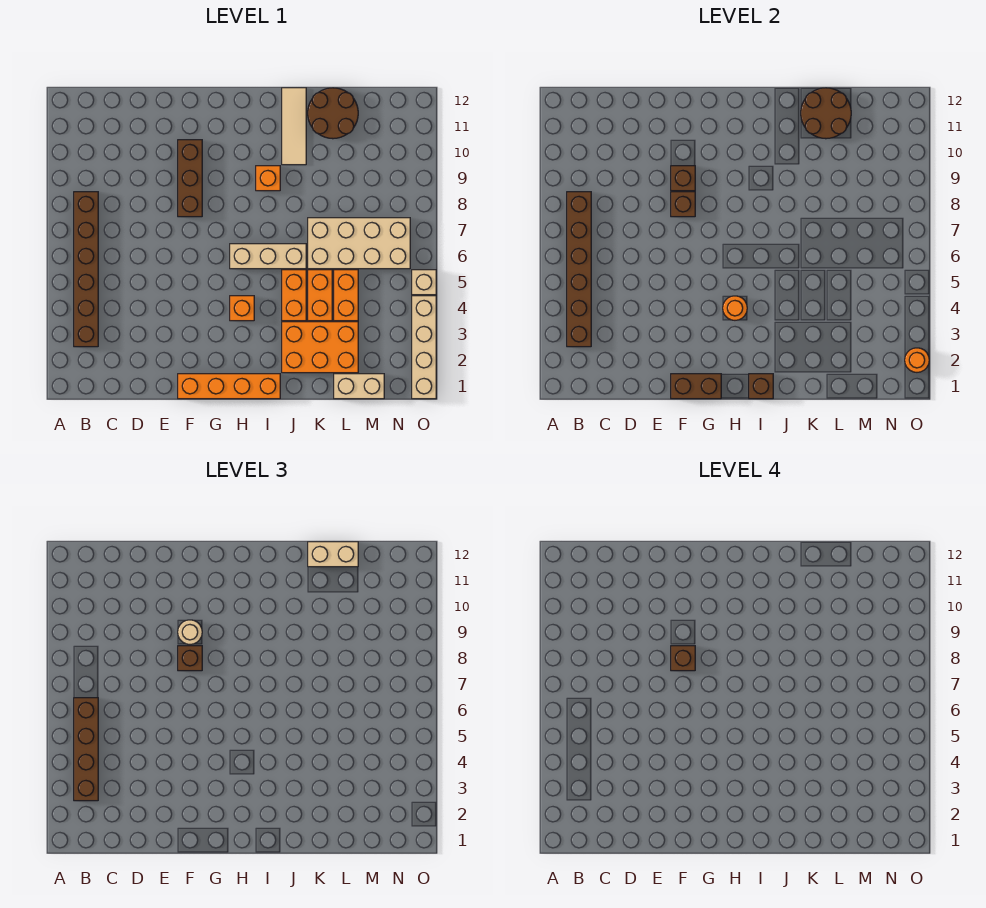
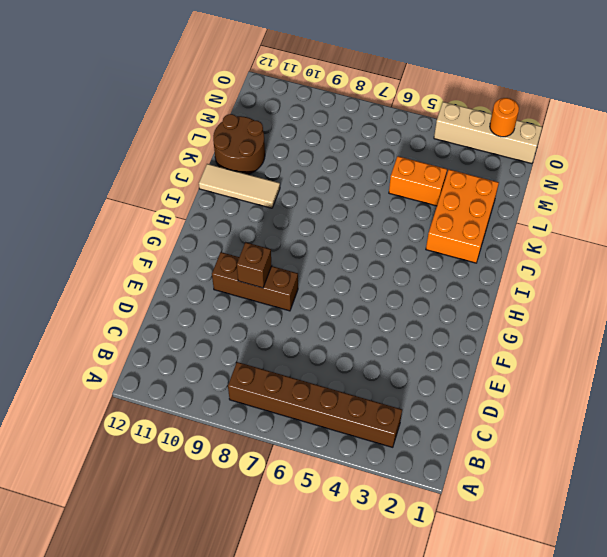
none -> orange 1x4 brick [178,374,280,399]
none -> orange 1x1 brick [230,296,254,321]
none -> tan 1x3 brick [230,244,306,269]

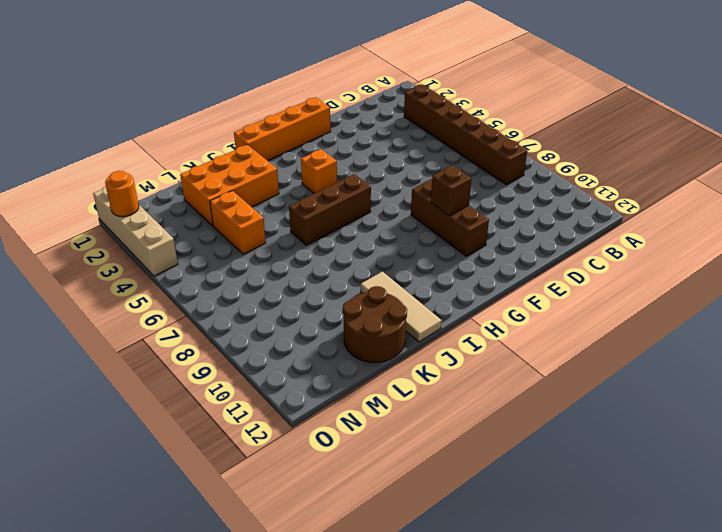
brown 1x3 brick [289,174,371,245] -> tan 1x3 brick [230,244,306,269]
none -> orange 1x1 brick [256,166,280,191]
none -> orange 1x2 brick [282,270,306,321]
none -> orange 1x2 brick [308,270,332,321]

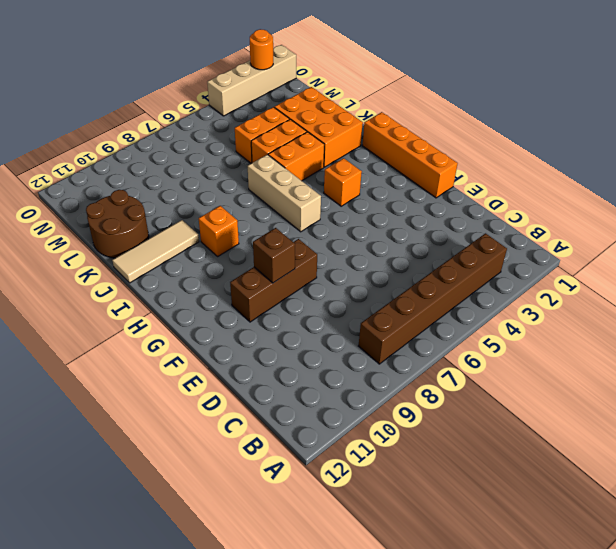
none -> tan 2x4 brick [308,218,410,269]
none -> tan 1x2 brick [334,374,384,399]
none -> tan 1x1 brick [412,270,436,295]

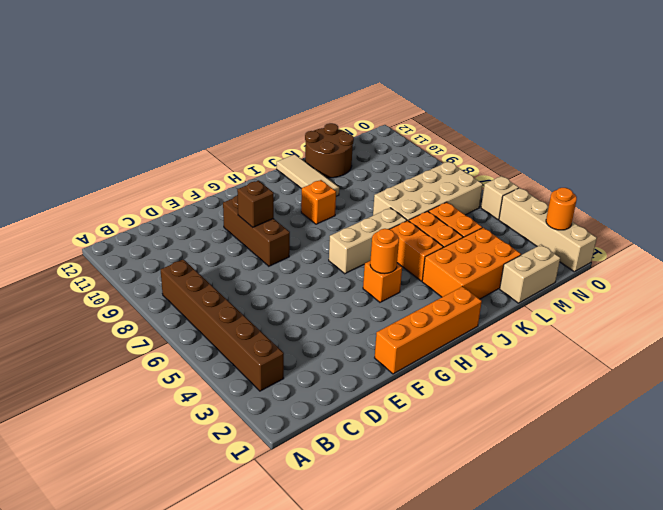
none -> brown 1x6 brick [567,192,591,347]
none -> brown 1x2 brick [671,374,721,399]
none -> brown 1x1 brick [671,192,695,217]

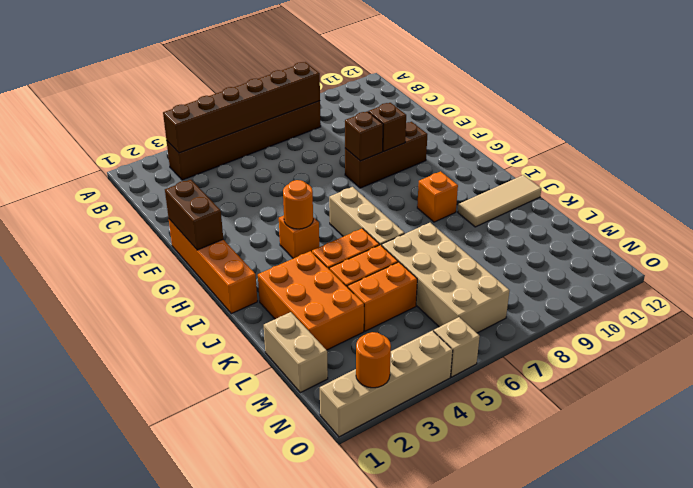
none -> brown 2x2 round brick [308,88,358,139]
none -> brown 1x1 brick [749,374,773,399]
none -> brown 2x2 round brick [801,88,851,139]

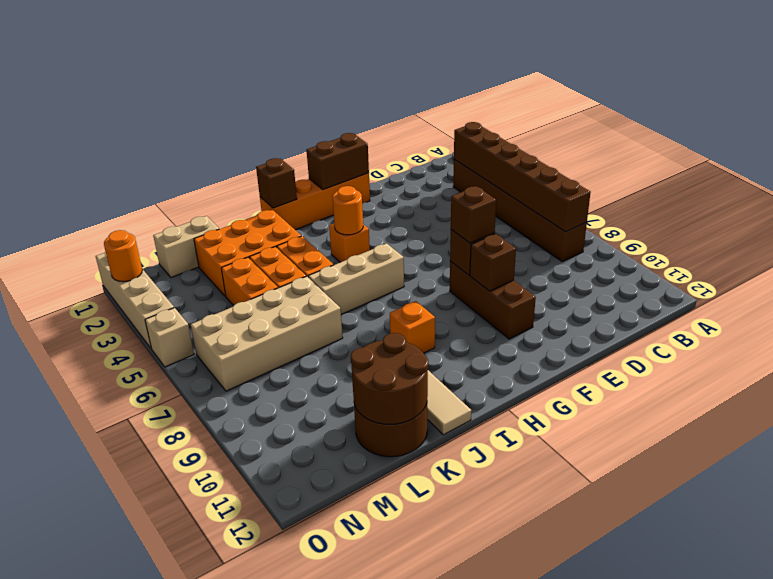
none -> brown 1x4 brick [74,698,98,801]
none -> tan 1x1 round brick [178,620,202,644]
none -> tan 1x2 brick [308,542,358,567]

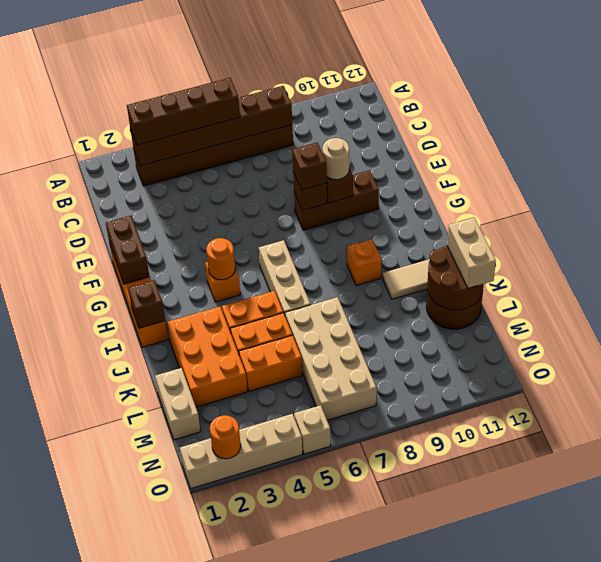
none -> brown 1x1 brick [671,646,695,671]

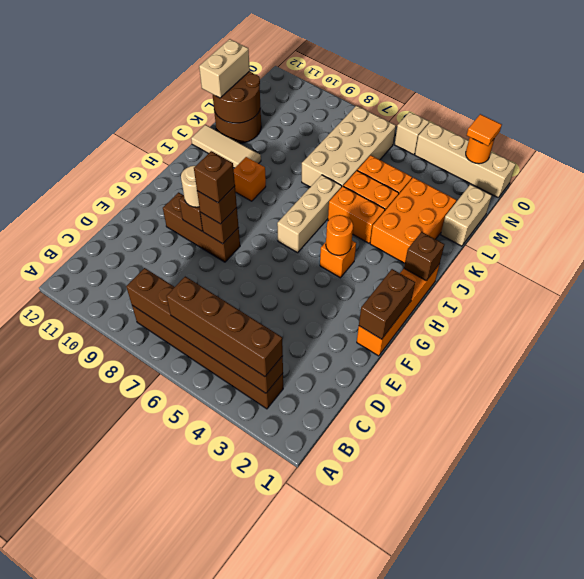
orange 1x1 tile [467,114,502,146] -> none

